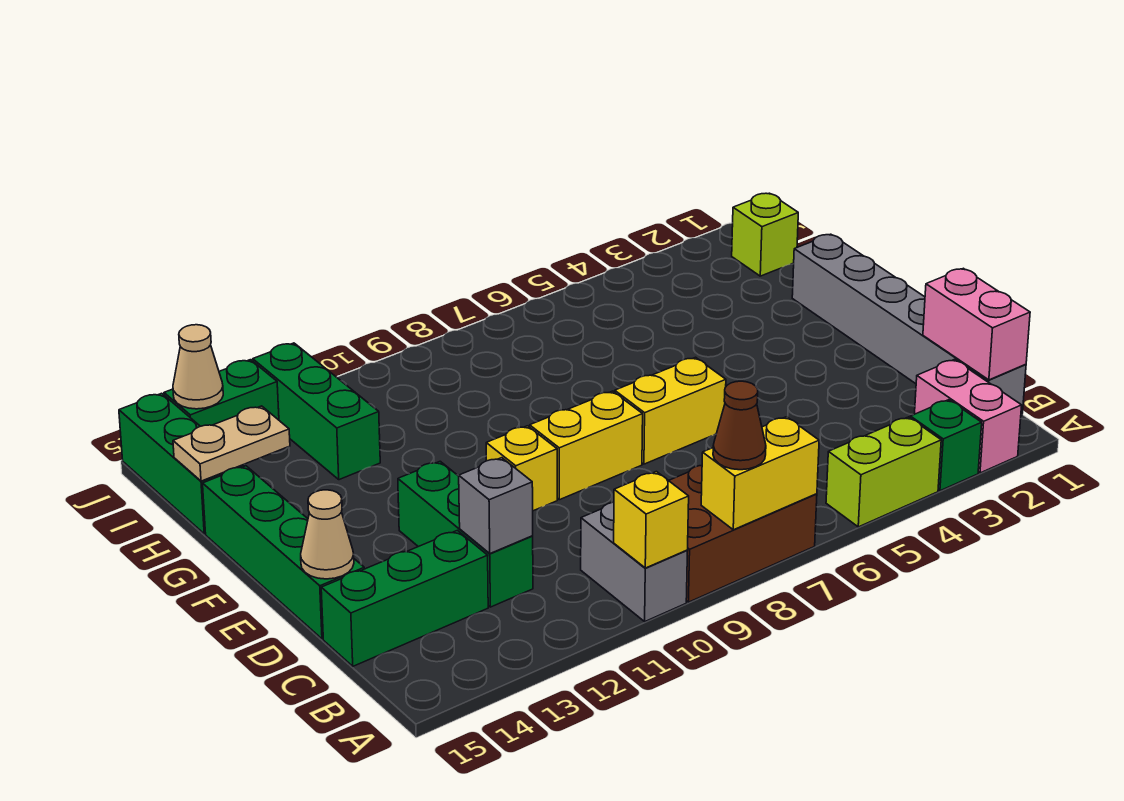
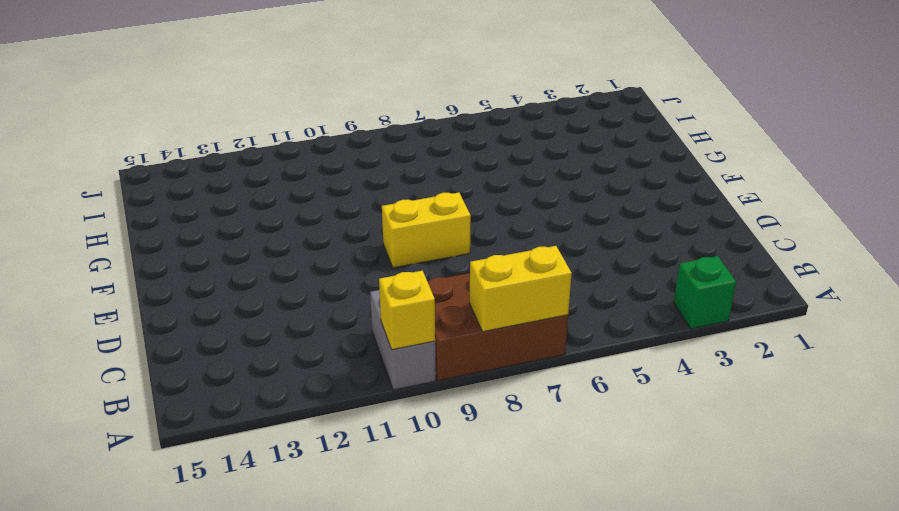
none -> pink 1x2 brick [915,360,1022,473]
none -> lime 1x2 brick [826,417,941,527]
none -> grey 1x6 brick [792,234,1026,416]

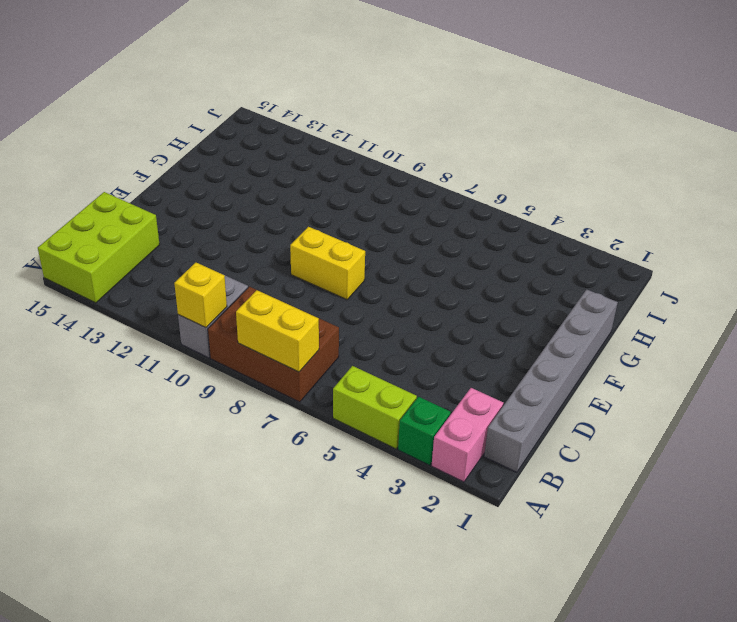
lime 2x3 brick [38,192,160,303] -> green 1x3 brick [321,530,488,666]
none -> green 1x3 brick [398,461,533,607]
none -> green 1x4 brick [203,466,364,639]
none -> yellow 1x2 brick [615,357,726,464]

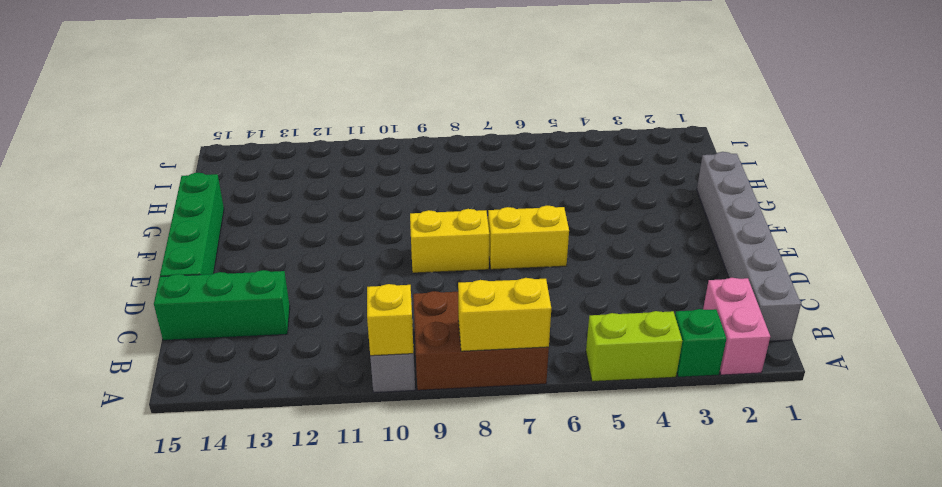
none -> green 1x3 brick [398,461,533,607]
none -> yellow 1x1 brick [486,426,557,511]
none -> green 1x3 brick [253,343,380,480]

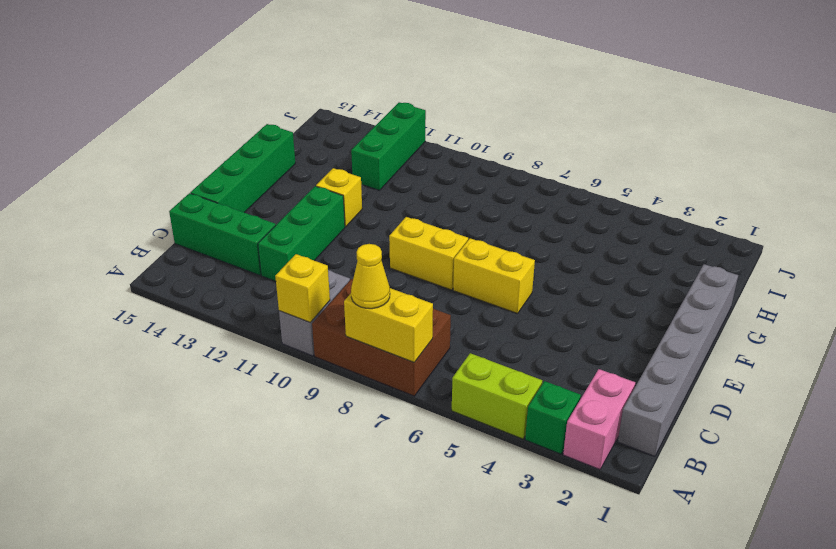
yellow 1x1 cone [351,244,390,309] -> brown 1x1 cone [713,381,766,470]
yellow 1x1 brick [316,168,362,227] -> yellow 1x1 brick moved to [486,426,557,511]
none -> green 1x3 brick [119,393,245,534]
none -> lime 1x1 brick [732,193,798,276]
none -> green 1x2 brick [164,360,279,426]

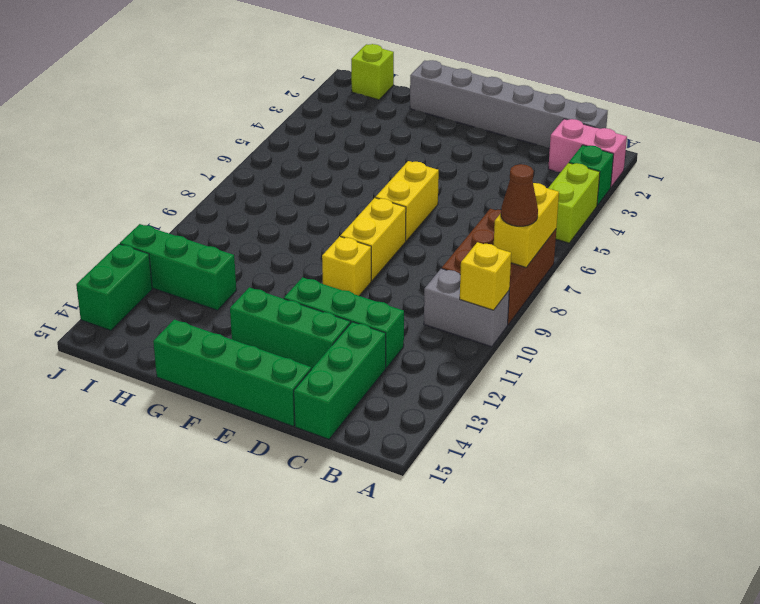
green 1x3 brick [230,287,350,369] -> green 1x3 brick moved to [119,393,245,534]
none -> pink 1x2 brick [923,268,1030,380]
none -> grey 1x1 brick [459,458,533,554]
none -> tan 1x1 cone [301,490,354,579]

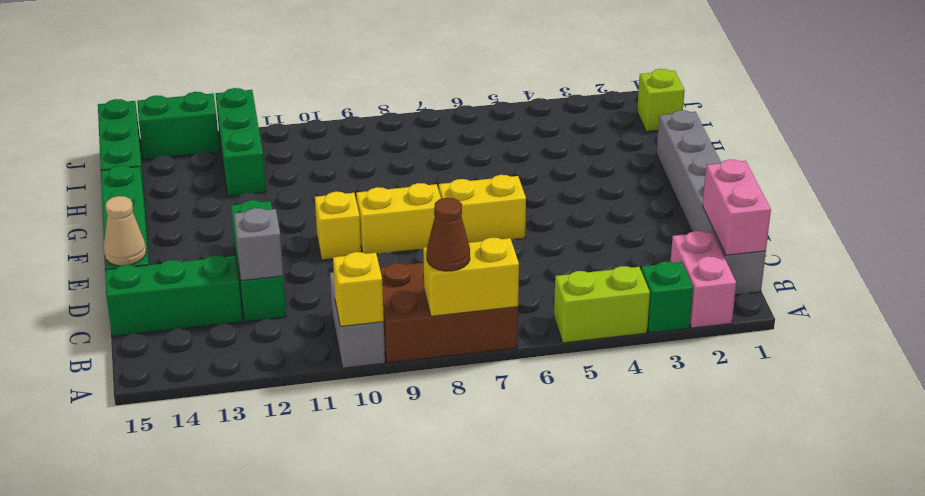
none -> tan 1x2 plate [173,406,290,481]
none -> tan 1x1 cone [173,325,223,409]

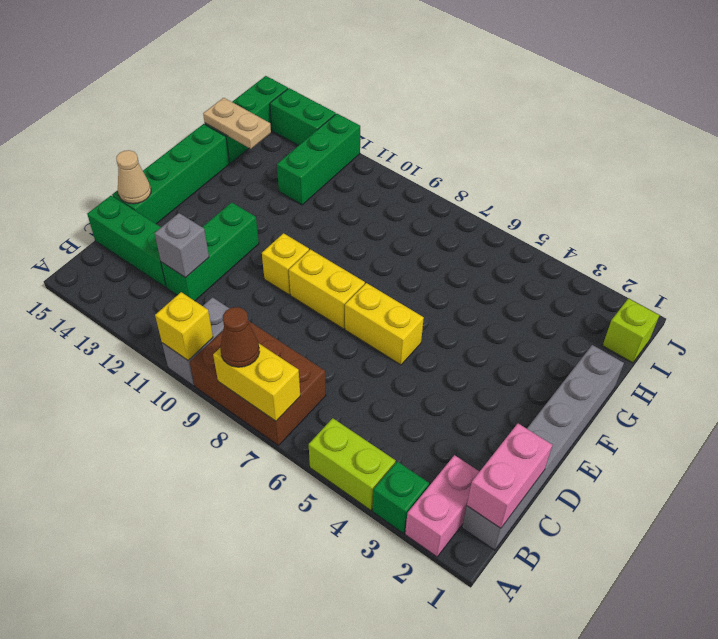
none -> tan 1x1 cone [173,325,223,409]

